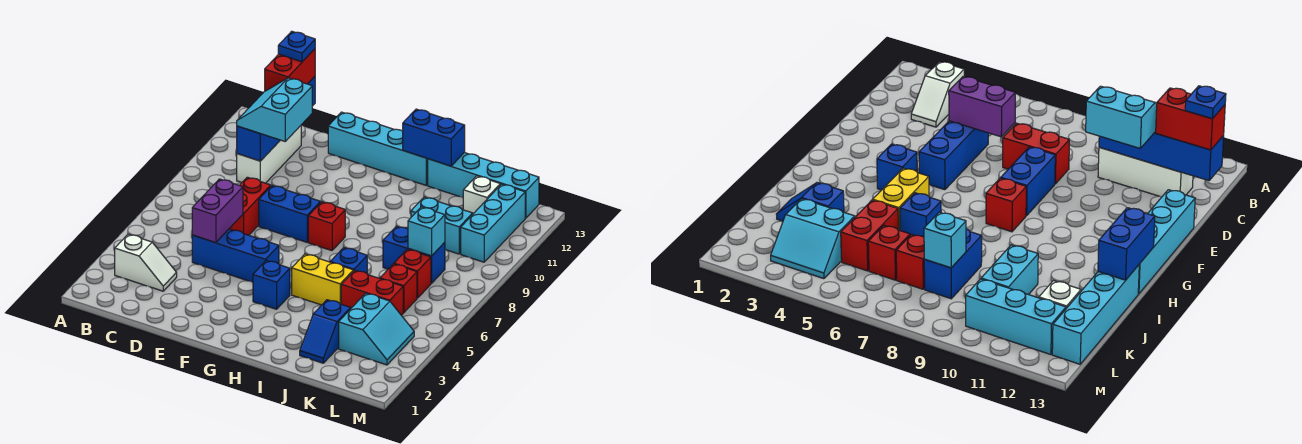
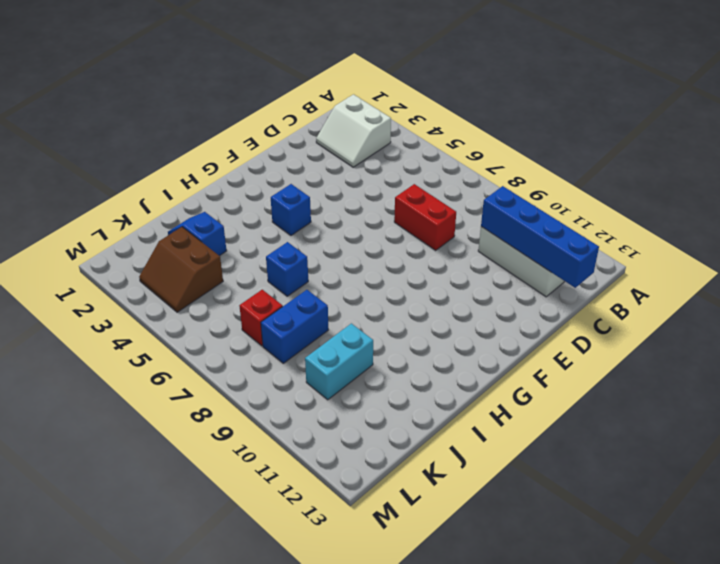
white 2x2 slope [316,94,391,167] -> white 1x2 slope [115,234,177,291]
brown 2x2 slope [139,227,223,312] -> cyan 2x2 slope [339,293,414,365]
none -> blue 1x3 brick [192,229,279,282]
none -> blue 1x2 brick [259,186,321,242]
none -> cyan 1x4 brick [328,112,428,185]

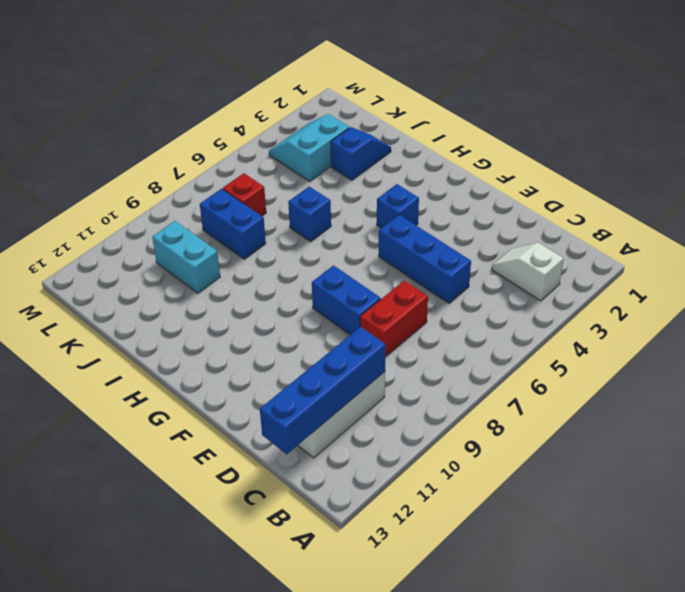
none -> cyan 1x4 brick [328,112,428,185]
none -> red 1x1 brick [308,202,345,251]
none -> yellow 1x2 brick [292,254,353,305]

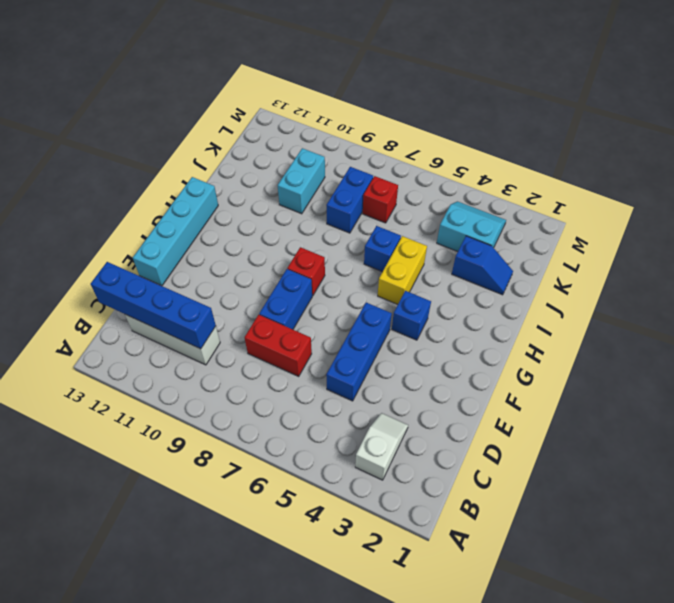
none -> cyan 1x4 brick [428,153,539,218]
none -> red 1x2 brick [341,270,403,315]
none -> red 1x1 brick [380,264,417,313]

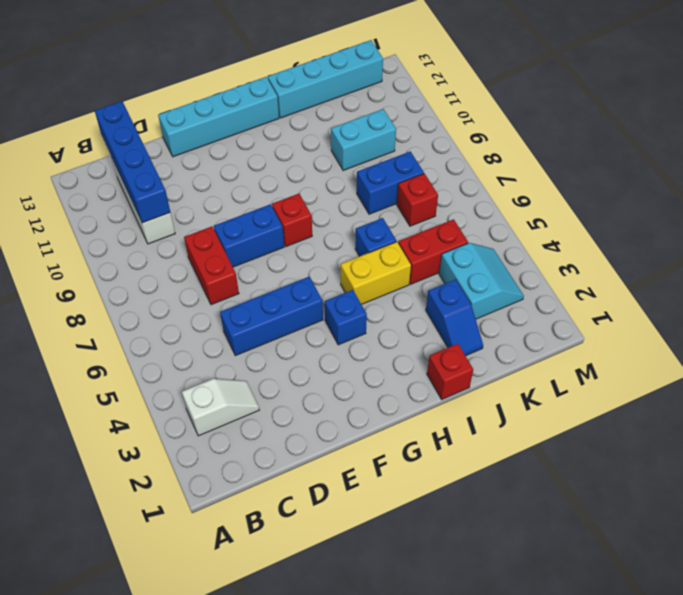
red 1x1 brick [427,344,473,399] -> red 1x1 brick moved to [380,264,417,313]
none -> white 1x1 brick [463,176,500,214]
none -> cyan 1x3 brick [461,184,525,262]
none -> purple 1x2 brick [192,179,243,243]

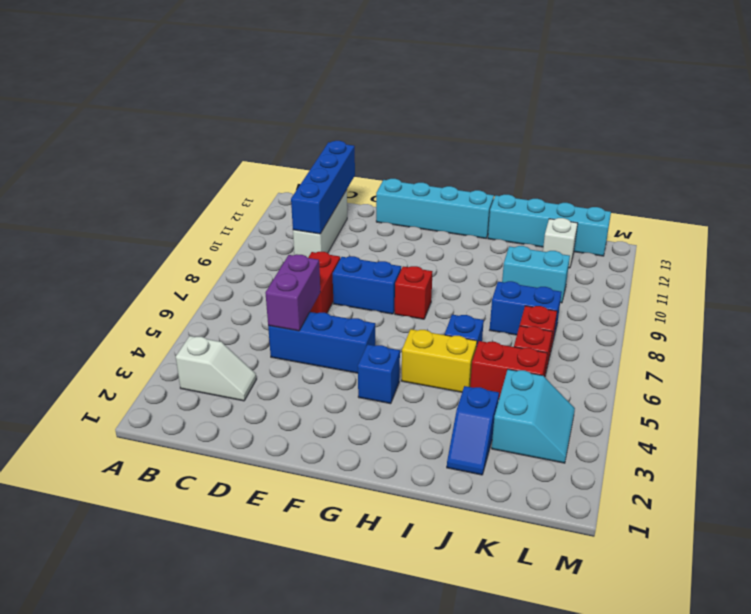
none -> cyan 1x3 brick [461,184,525,262]
none -> blue 1x2 brick [403,109,465,166]
none -> cyan 1x1 brick [408,207,445,256]

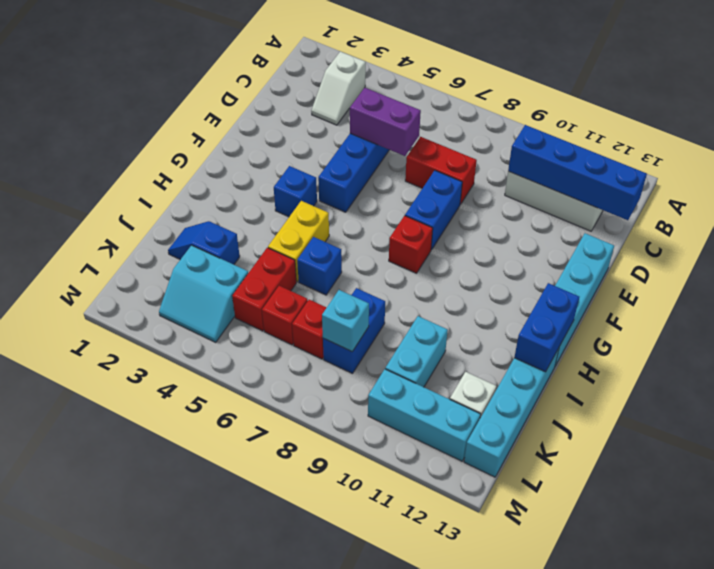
none -> cyan 2x2 slope [237,78,312,141]
none -> red 1x2 brick [265,49,315,91]
none -> blue 1x1 plate [278,31,315,62]

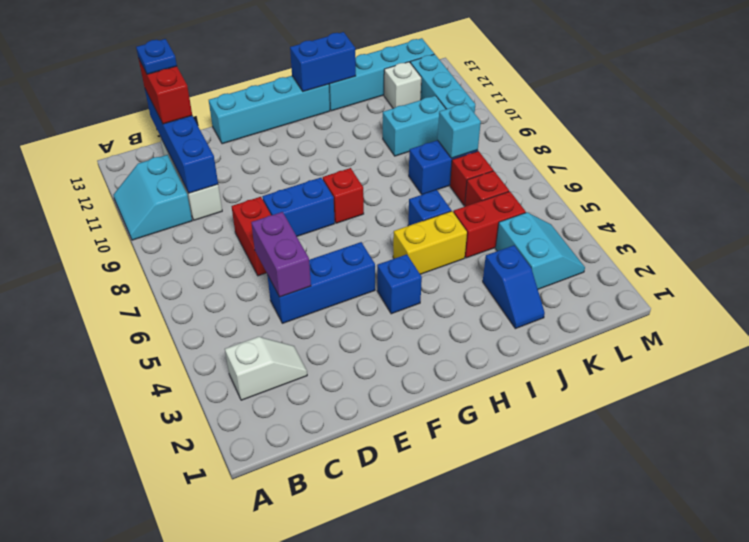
cyan 2x2 slope [113,155,192,240] -> cyan 2x2 slope moved to [237,78,312,141]

